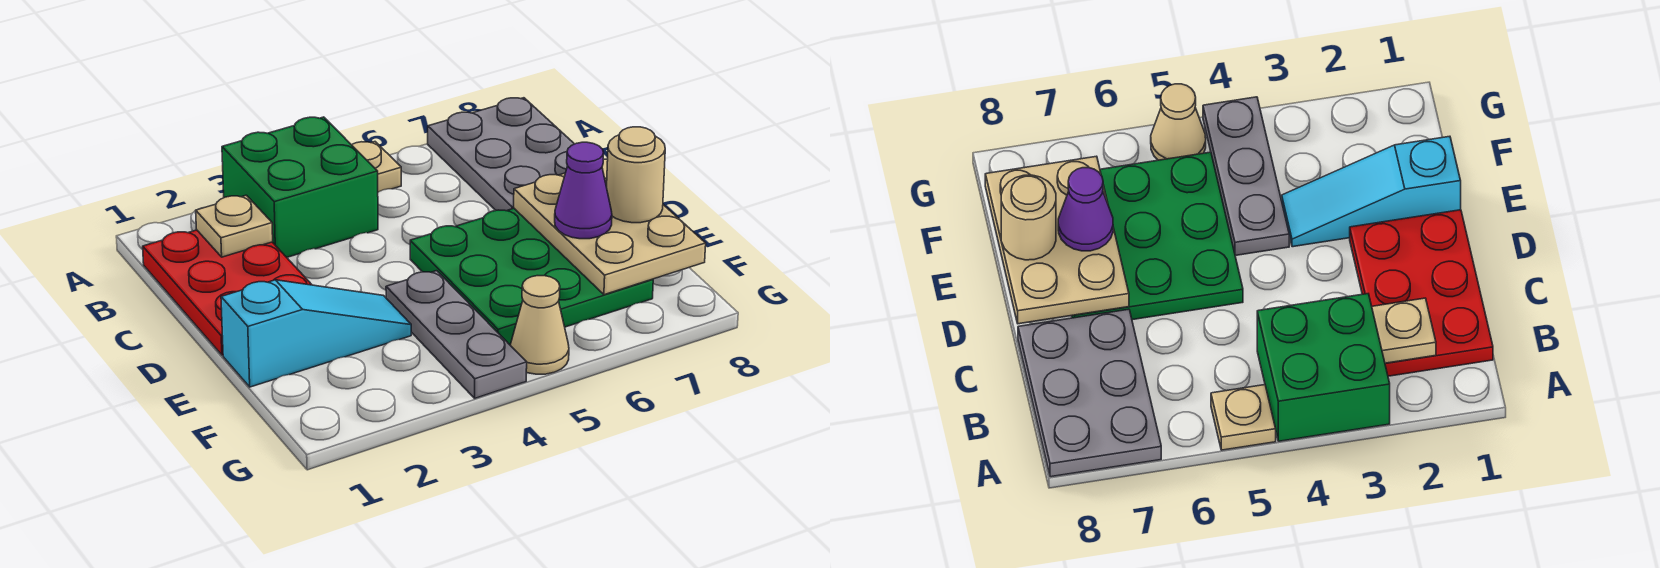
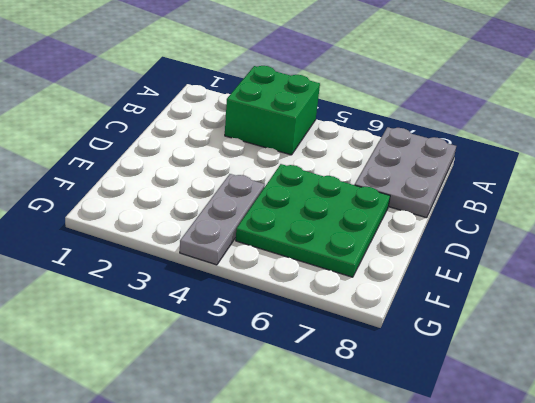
none -> tan 1x1 plate [352,142,401,192]
none -> red 2x3 plate [143,230,312,355]
none -> cyan 1x3 slope [221,280,411,387]

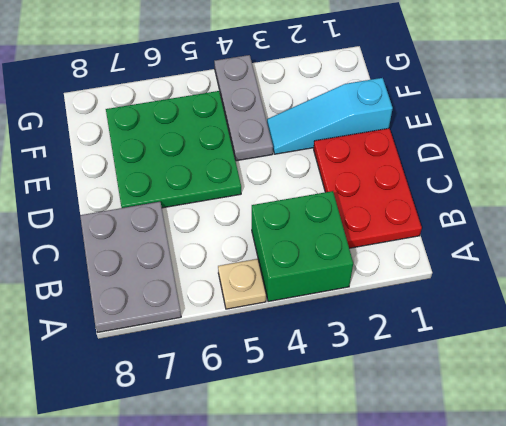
none -> tan 1x1 cone [510,276,569,374]
none -> tan 1x1 plate [196,195,273,257]
none -> tan 2x3 plate [514,159,706,295]

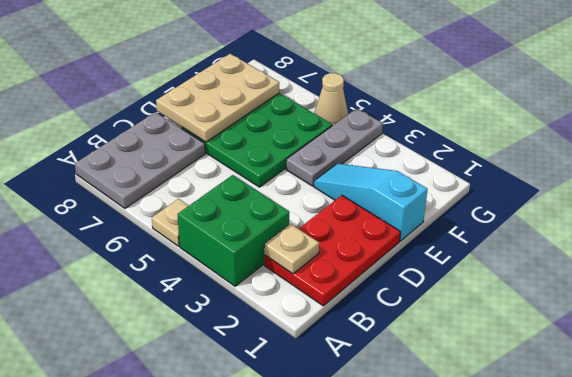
none -> purple 1x1 cone [555,142,612,239]
none -> tan 1x1 round brick [607,127,665,223]

